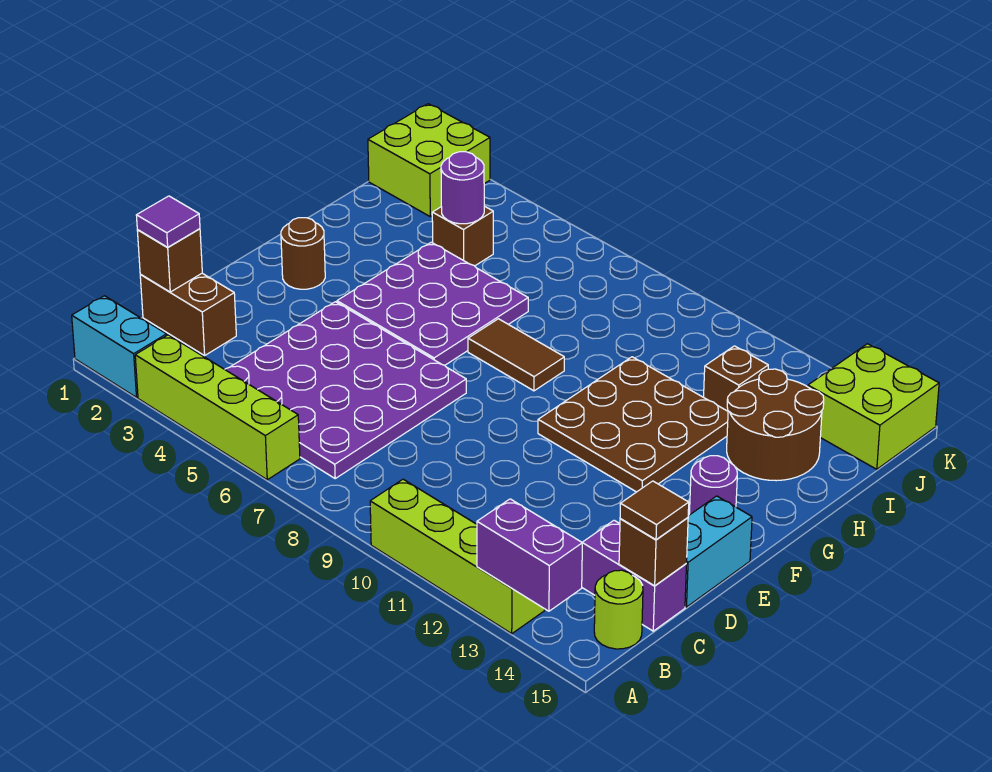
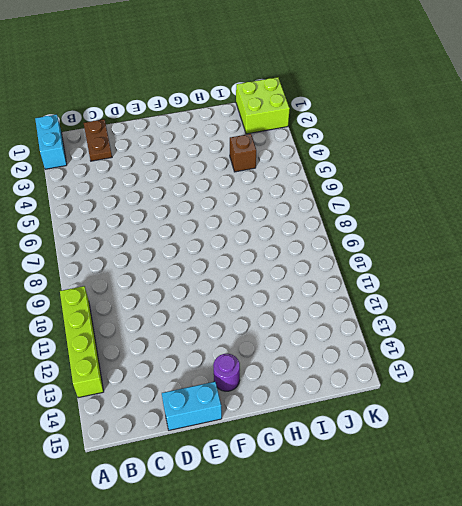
brown 1x2 plate [84,119,112,161] -> brown 1x2 brick [140,273,236,355]
none -> lime 1x4 brick [135,335,300,480]
none -> purple 4x4 plate [225,302,466,478]
none -> lime 1x1 round brick [594,570,643,649]

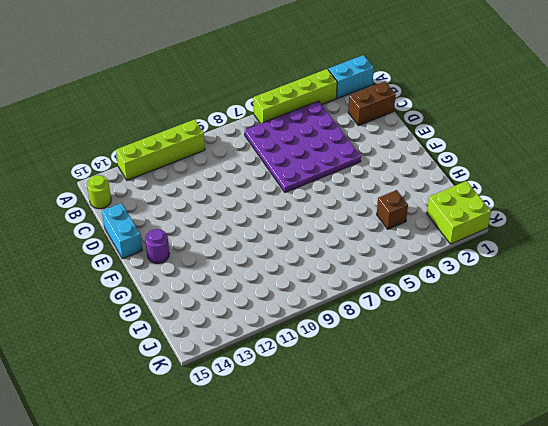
none -> purple 1x2 brick [582,520,687,631]
none -> brown 1x1 round brick [281,218,325,289]
none -> purple 3x3 plate [337,242,528,365]

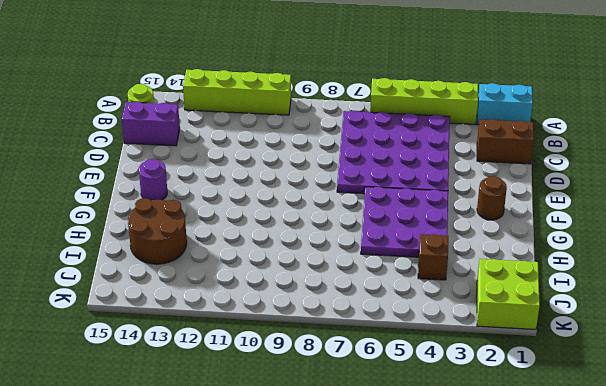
none -> cyan 1x2 brick [685,496,752,607]
none -> brown 3x3 plate [538,357,728,492]
none -> brown 1x2 tile [468,319,564,391]

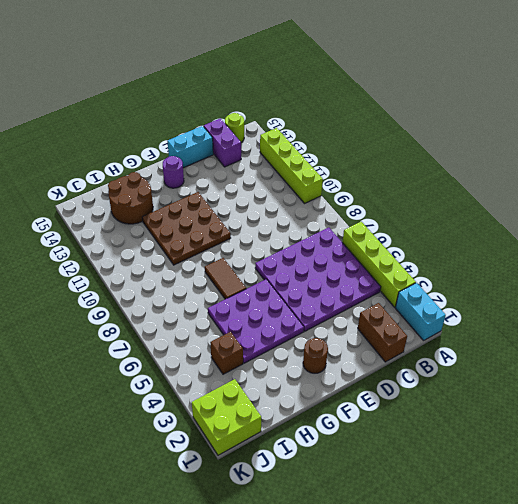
none -> brown 1x1 brick [704,346,768,411]
none -> lime 2x2 brick [808,344,939,469]
none -> purple 1x2 brick [477,499,582,611]

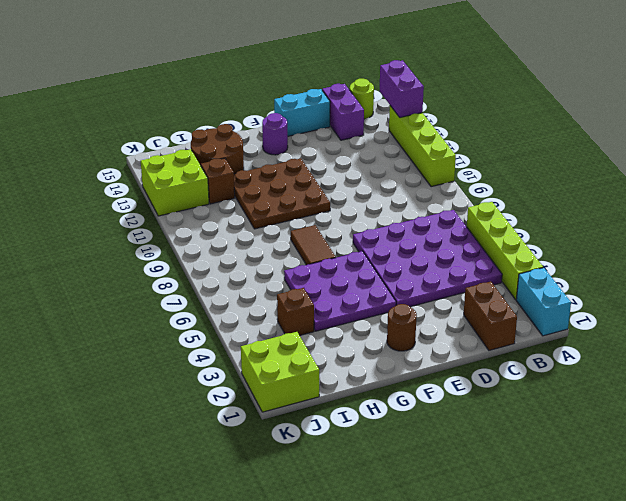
lime 2x2 brick [141,149,209,216] -> lime 2x2 brick moved to [808,344,939,469]
none -> brown 1x1 brick [137,229,202,292]
none -> brown 1x1 brick [619,518,688,586]
none -> purple 1x1 round brick [441,152,484,224]

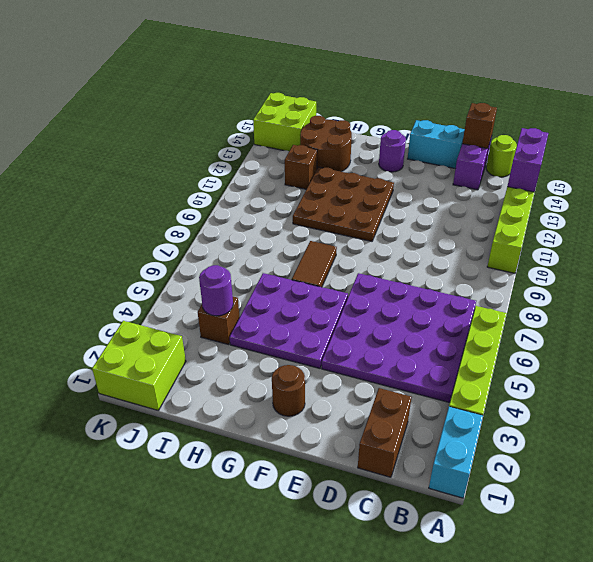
none -> brown 1x1 brick [137,229,202,292]
none -> purple 1x1 tile [136,196,200,247]
none -> brown 1x1 tile [620,481,689,540]

